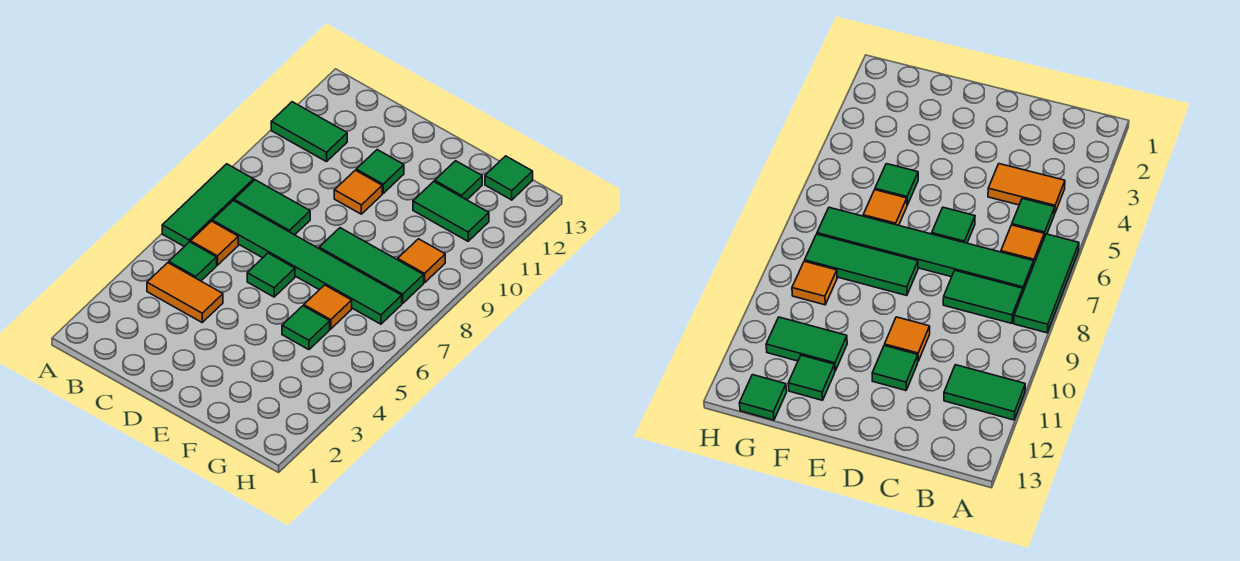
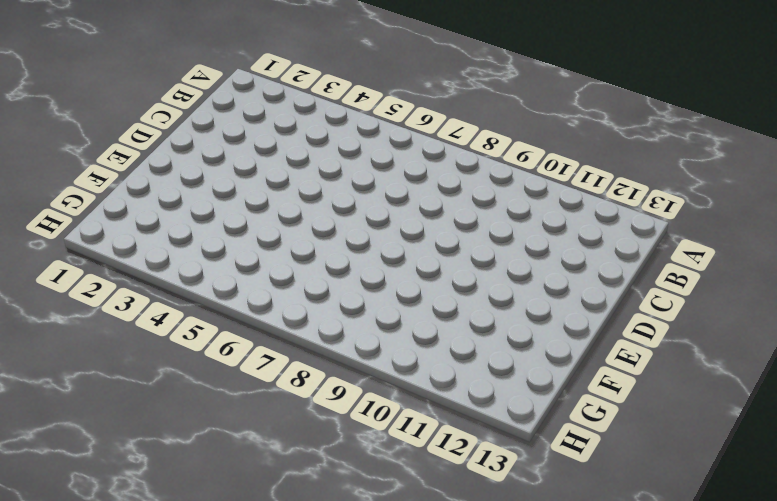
none -> green 1x3 tile [162,164,254,247]
none -> green 1x2 tile [271,102,347,162]
none -> orange 1x2 tile [147,263,223,322]

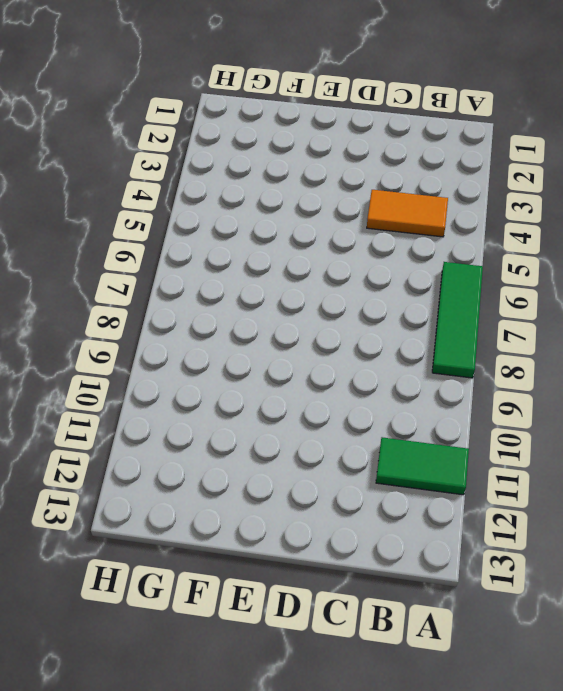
none -> green 1x1 tile [169,242,217,281]
none -> orange 1x1 tile [191,221,238,265]
none -> green 1x6 tile [212,201,402,324]

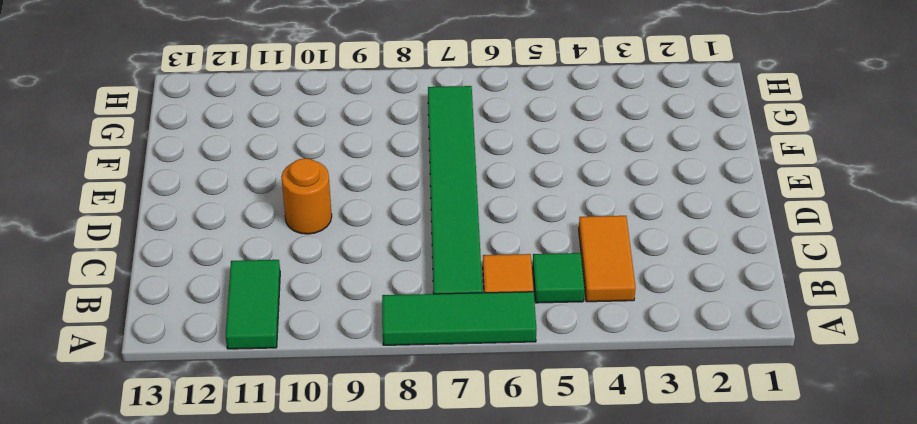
orange 1x1 round brick [281,158,332,234] -> orange 1x1 tile [334,170,382,214]
none -> green 1x2 tile [234,180,310,235]
none -> green 1x1 tile [247,253,295,297]
none -> green 1x1 tile [356,150,404,193]

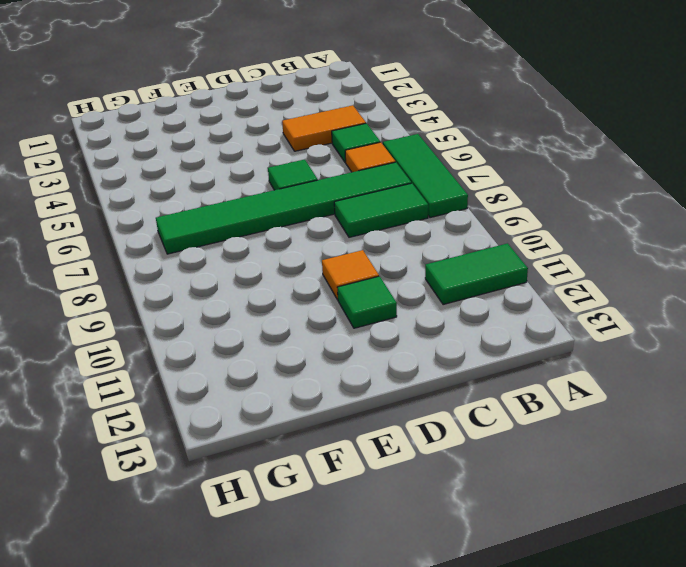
none -> green 1x3 tile [319,228,424,303]
none -> green 1x1 tile [282,306,330,350]
none -> orange 1x1 tile [304,285,352,329]

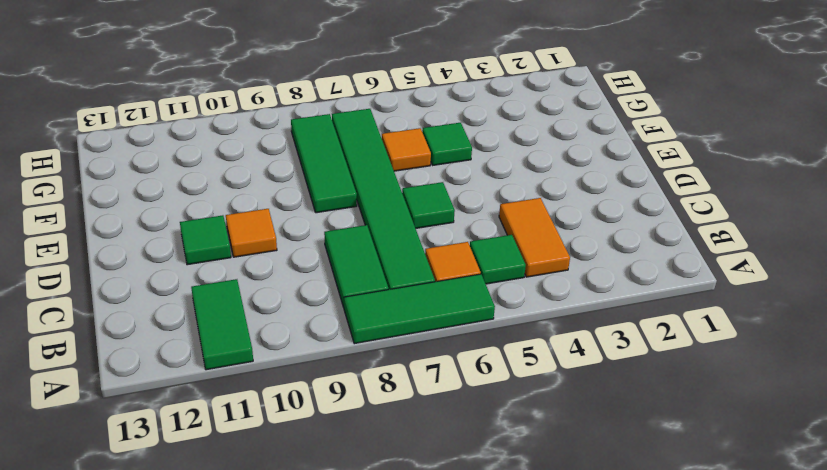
none -> green 1x2 tile [413,181,489,241]
none -> green 1x1 tile [435,161,482,200]
none -> orange 1x1 tile [398,239,445,283]

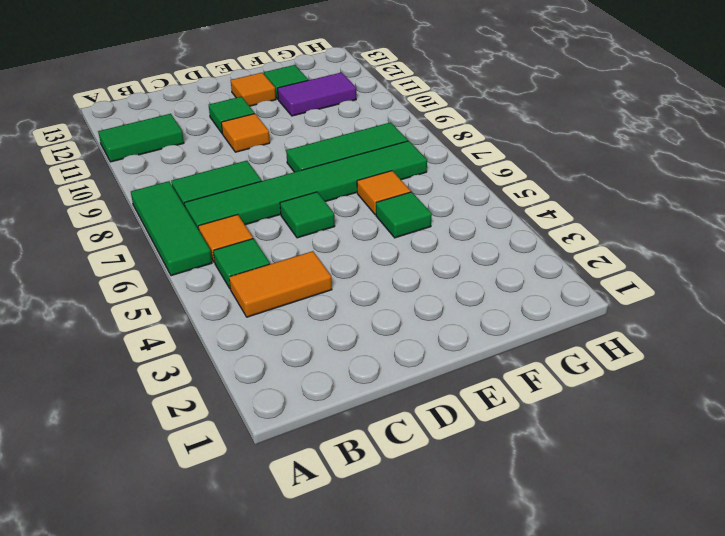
orange 1x1 tile [231,73,276,106] -> orange 1x1 tile moved to [398,239,445,283]
purple 1x2 tile [278,72,356,116] -> green 1x2 tile [413,181,489,241]
none -> green 1x1 tile [485,156,533,200]

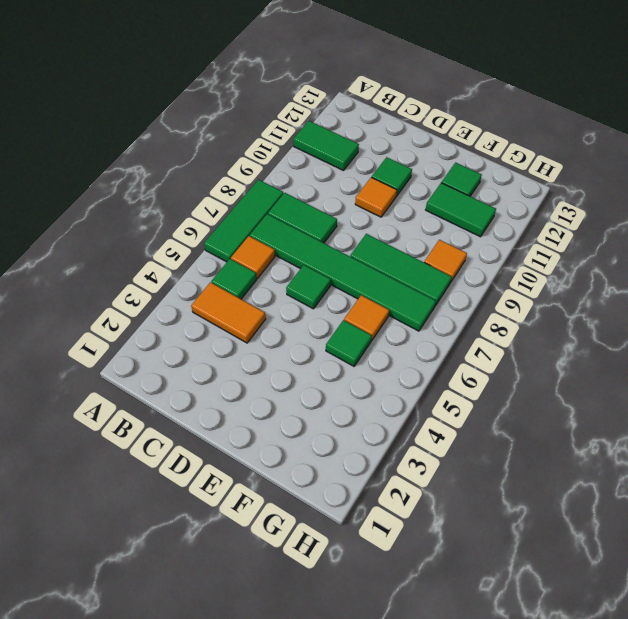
none -> green 1x1 tile [485,156,533,200]

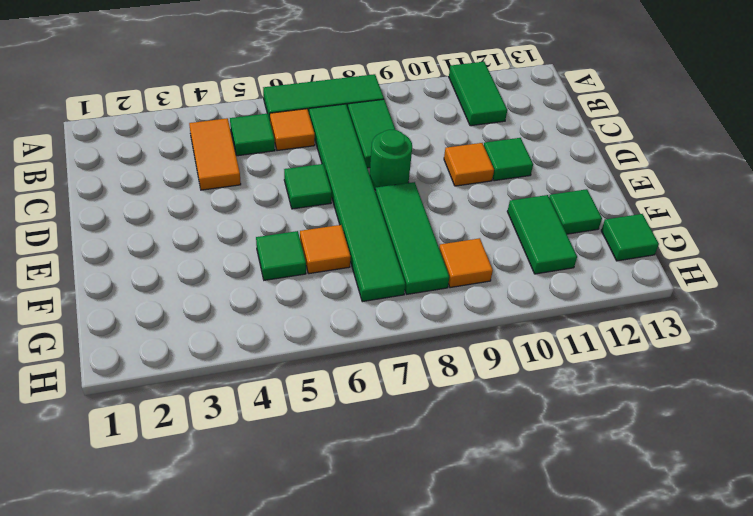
green 1x1 round brick [370,130,412,190] -> none

